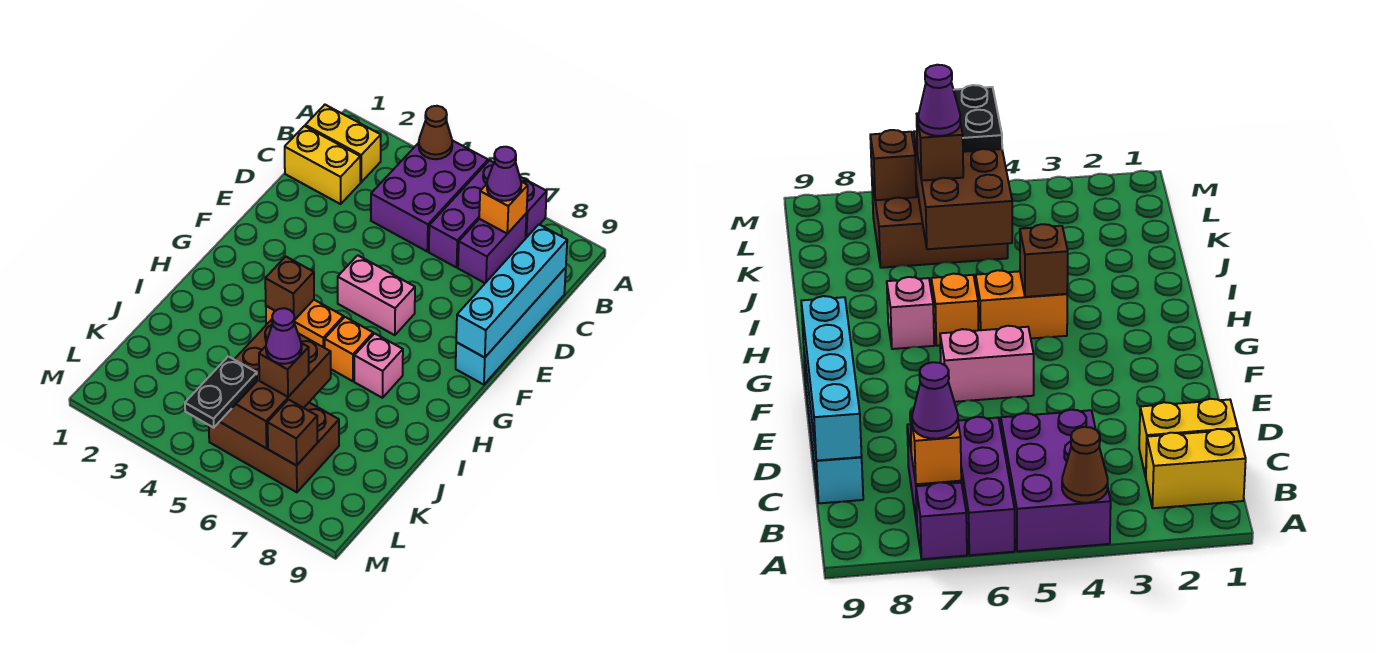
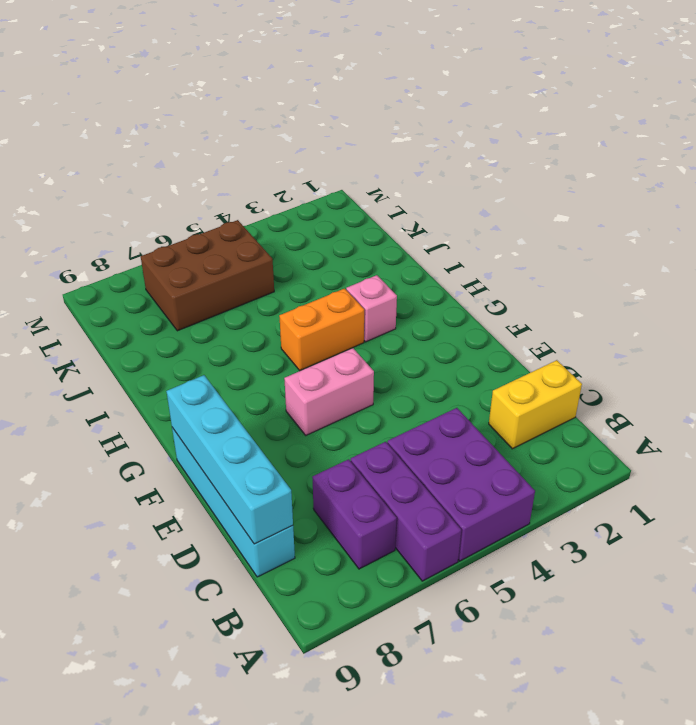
pink 1x1 brick [346,275,397,342] -> pink 1x1 brick moved to [354,333,403,398]
none -> purple 1x1 brick [520,177,547,238]
none -> yellow 1x2 brick [305,105,381,182]
none -> orange 1x1 brick [325,317,373,381]

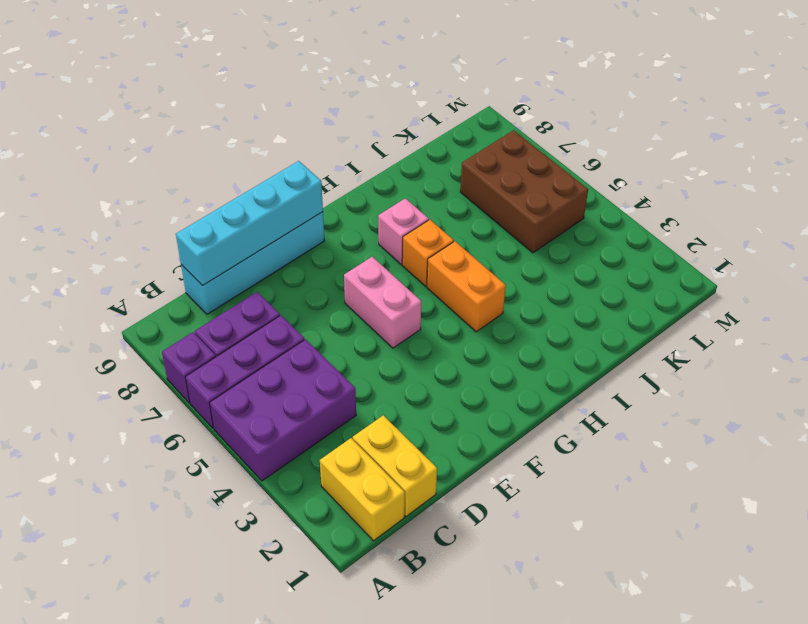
none -> brown 1x1 cone [419,106,452,159]
none -> orange 1x1 brick [479,182,528,234]
none -> brown 1x1 brick [265,257,314,319]

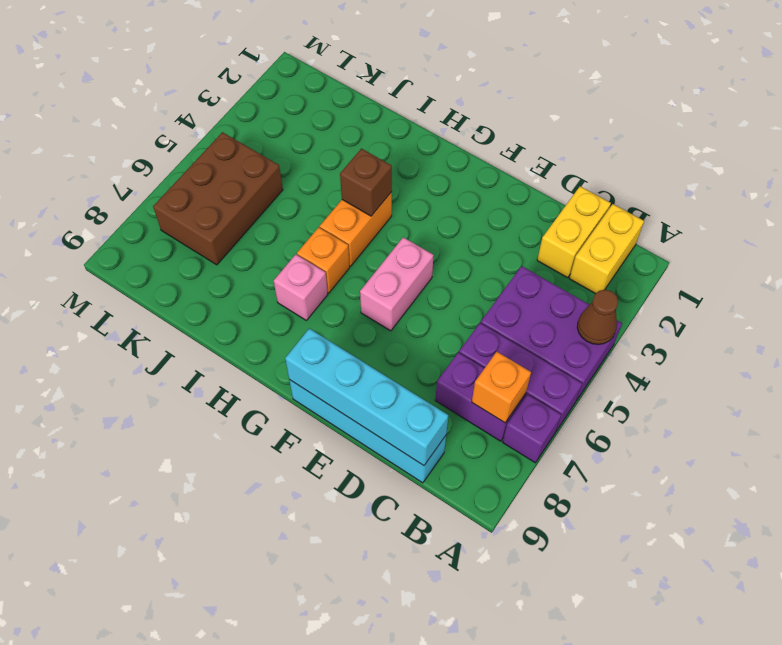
none -> brown 2x3 brick [220,320,331,448]
none -> brown 1x1 brick [268,400,317,466]
none -> purple 1x1 cone [487,147,521,201]

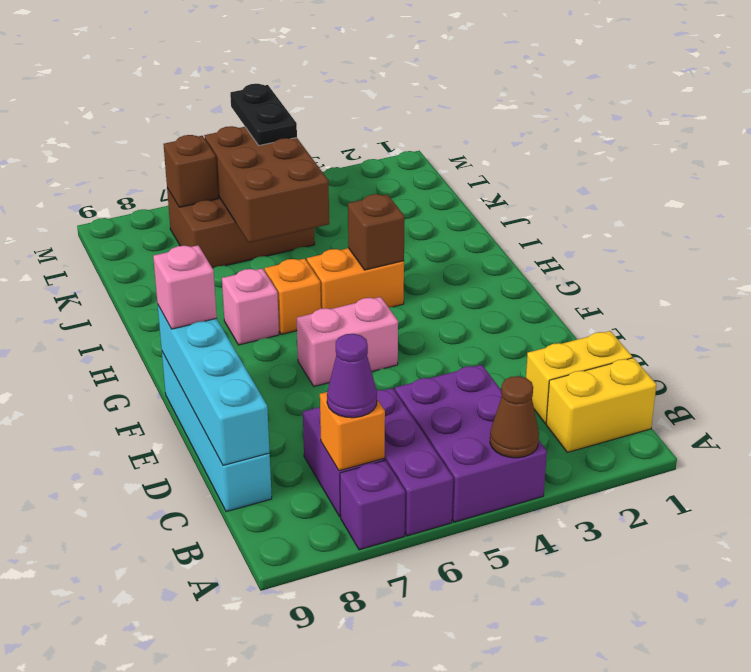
pink 1x1 brick [153,245,217,329] -> none
none -> brown 1x1 brick [259,343,309,397]
none -> purple 1x1 cone [266,308,302,364]

